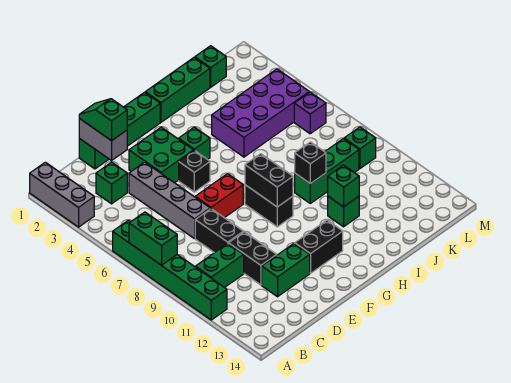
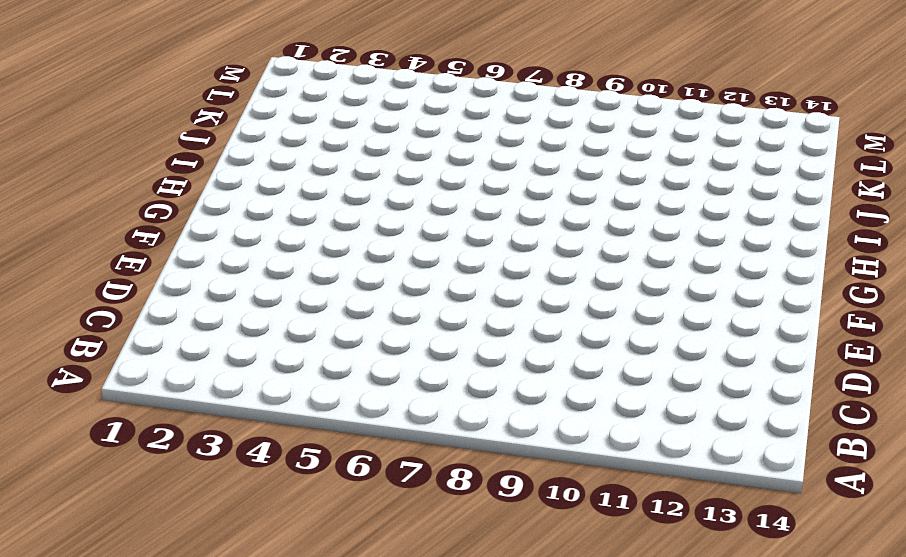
none -> grey 1x3 brick [30,162,94,227]
none -> green 1x6 brick [113,220,227,320]
none -> green 1x2 brick [195,244,244,288]

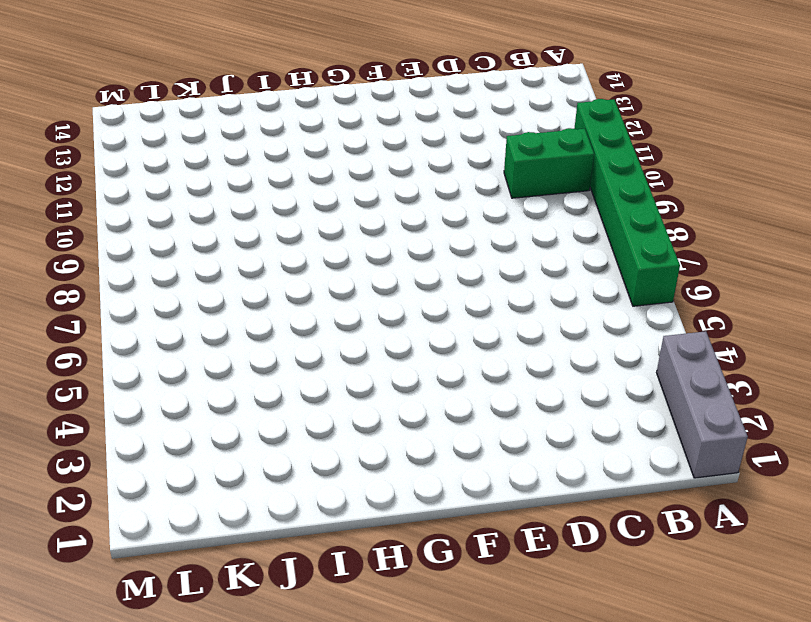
none -> green 1x1 brick [96,162,127,204]
none -> green 1x4 brick [79,92,160,169]
none -> grey 1x4 brick [129,162,210,239]

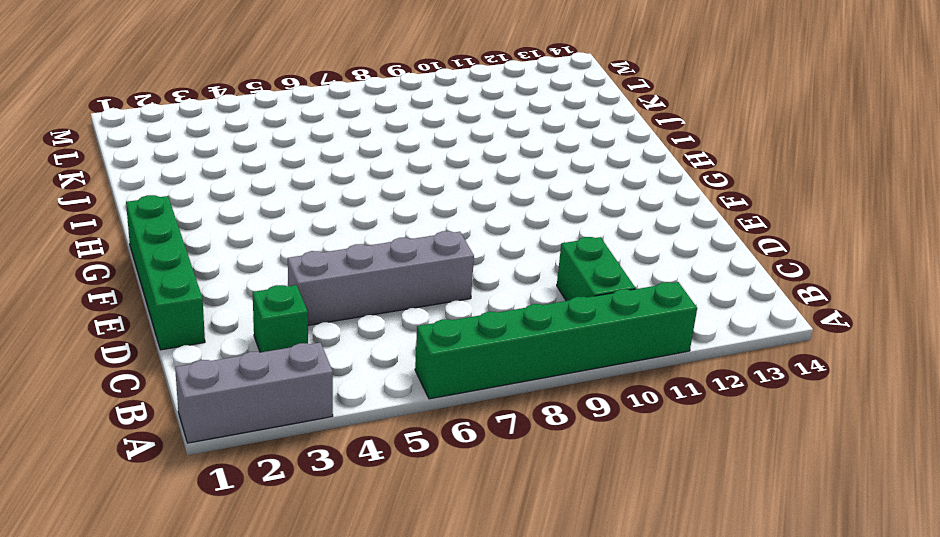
none -> black 1x2 brick [195,209,243,253]
none -> black 1x2 brick [229,232,277,285]
none -> green 1x2 brick [262,244,310,297]

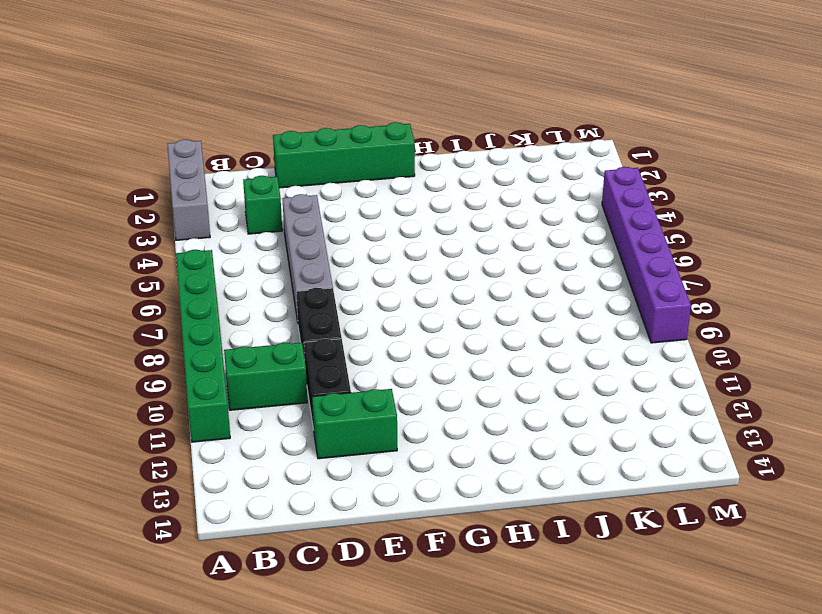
purple 1x6 brick [602,167,691,343] -> none
none -> green 2x2 brick [129,127,194,183]
none -> red 1x2 brick [195,174,243,218]
none -> black 1x1 brick [179,150,210,192]

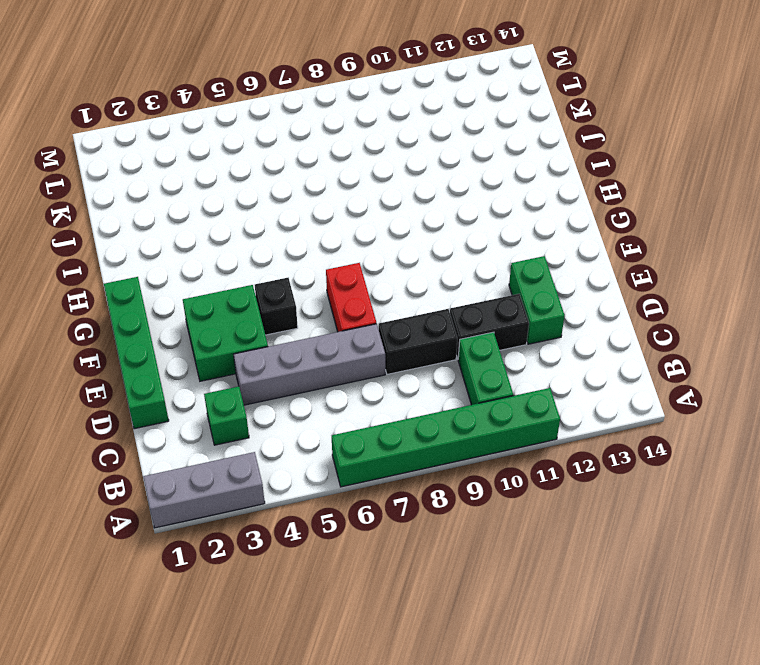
none -> black 1x2 brick [295,220,343,273]
none -> green 1x1 brick [179,127,210,160]
none -> black 1x2 brick [245,185,293,227]

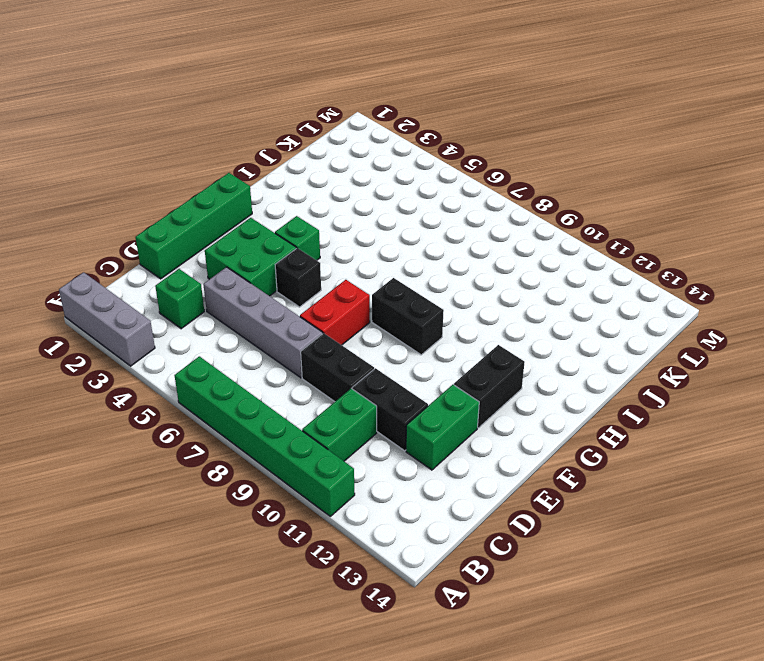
none -> green 1x3 brick [145,58,210,122]
none -> purple 2x4 brick [212,69,309,157]
none -> green 1x3 brick [295,139,359,203]

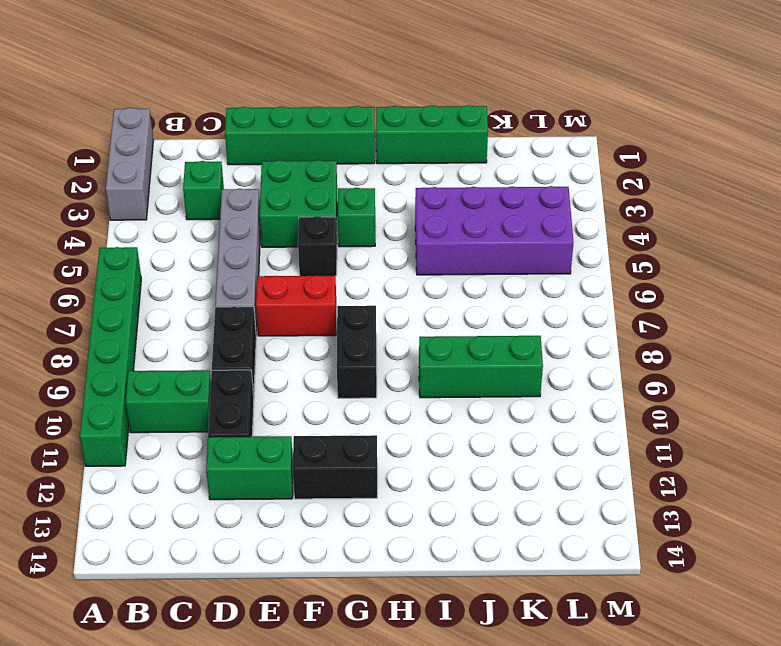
none -> green 1x1 brick [328,197,359,227]
none -> green 1x1 brick [195,46,226,87]
none -> purple 1x1 brick [294,92,326,134]

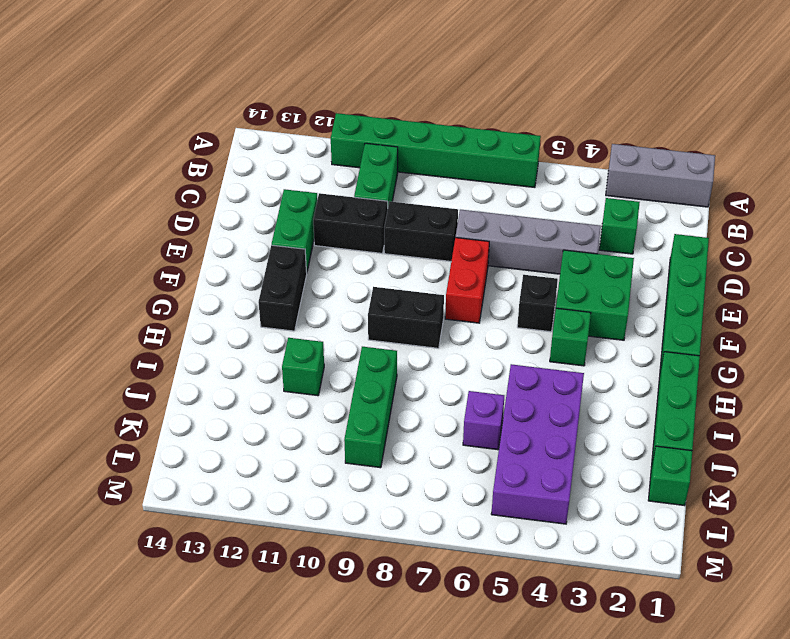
purple 1x1 brick [463,391,504,450] -> purple 1x1 brick moved to [294,92,326,134]
none -> green 1x1 brick [344,127,376,168]
none -> green 1x2 brick [129,212,177,265]
none -> grey 1x2 brick [79,119,127,160]

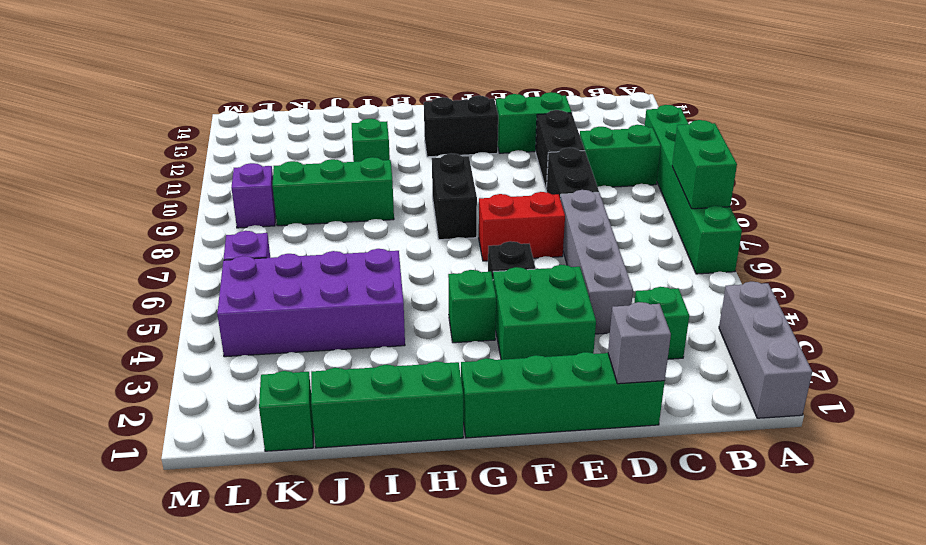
grey 1x1 brick [608,302,671,384] -> grey 1x2 brick [79,119,127,160]
purple 1x1 brick [231,163,276,228] -> green 1x1 brick [344,127,376,168]
none -> black 1x2 brick [245,154,293,207]
none -> black 1x1 brick [295,142,326,184]
none -> green 1x1 brick [328,165,359,207]

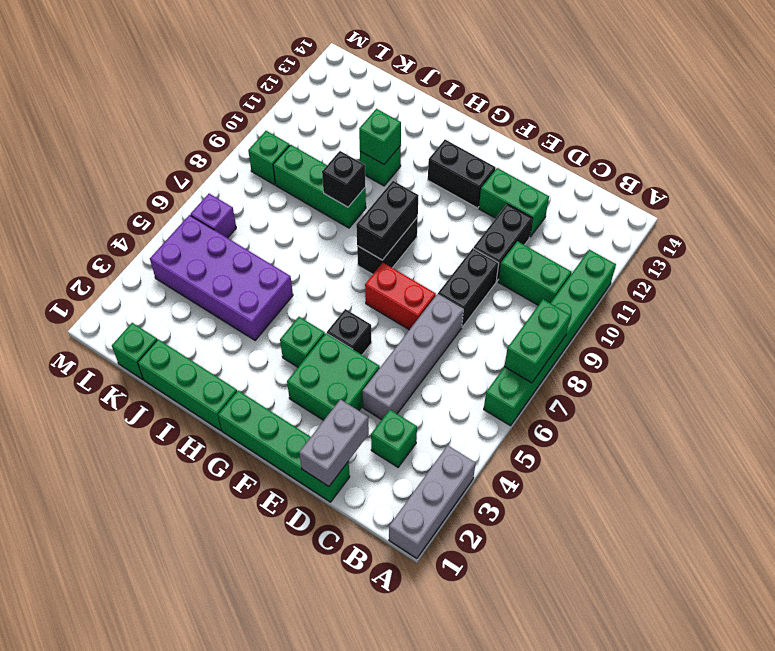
none -> green 1x2 slope [79,99,127,141]

